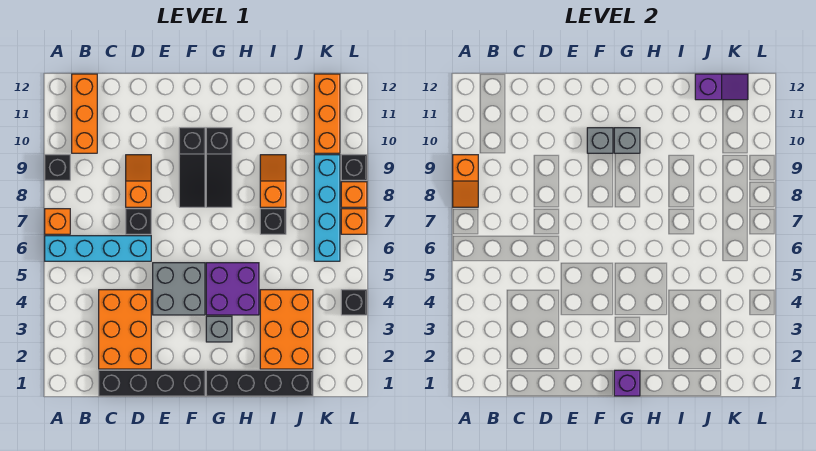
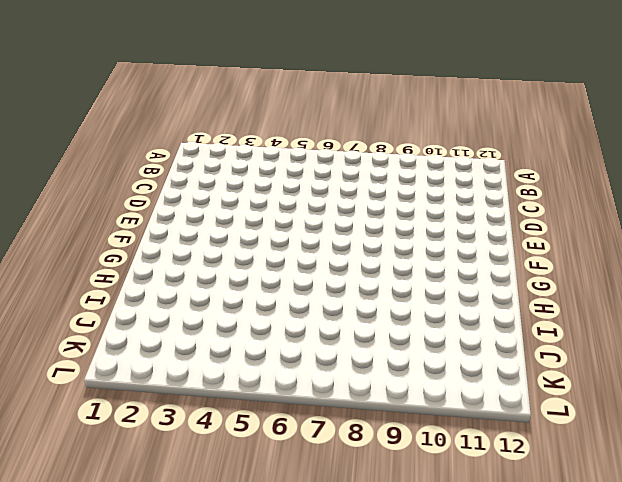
none -> cyan 1x4 brick [45,236,151,261]
none -> orange 1x1 brick [45,209,70,234]
none -> black 1x1 brick [45,155,70,180]

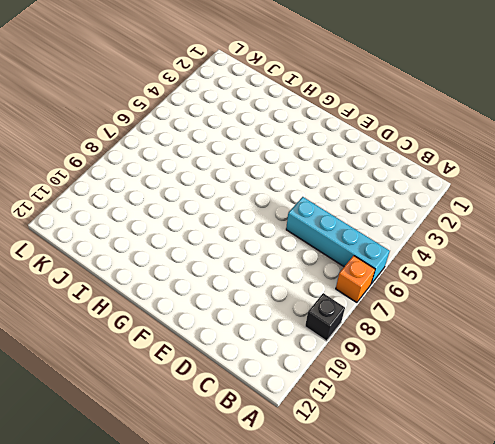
none -> orange 1x3 brick [72,74,97,153]
none -> black 1x4 brick [99,370,205,396]
none -> orange 2x3 brick [99,290,151,369]

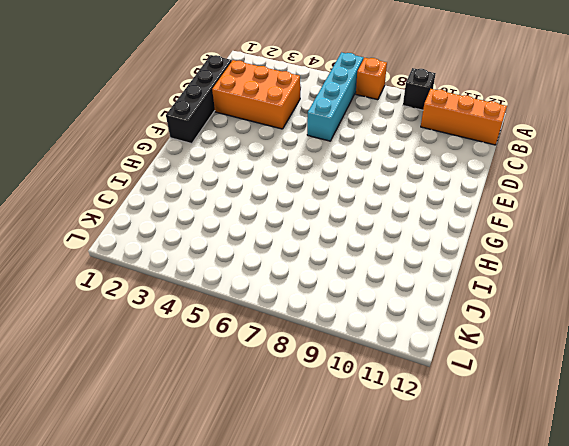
none -> black 1x1 brick [126,209,151,234]
none -> orange 1x2 slope [126,155,151,207]
none -> grey 2x2 brick [153,263,205,315]

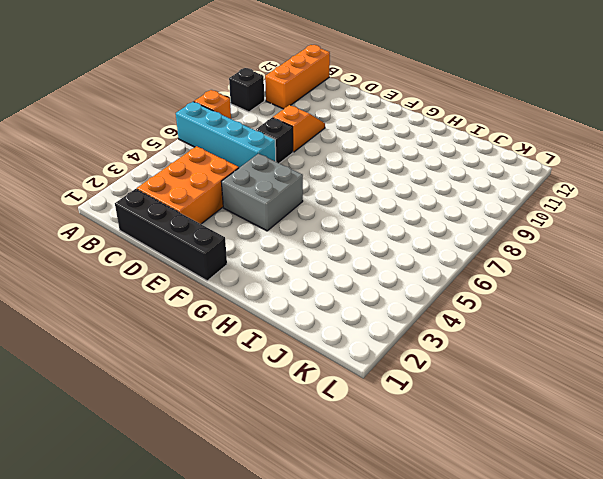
none -> black 1x3 slope [179,128,205,207]
none -> black 1x4 brick [206,370,313,396]
none -> grey 1x1 brick [206,316,232,342]

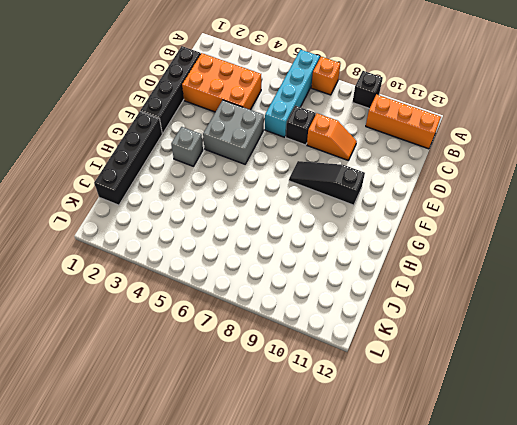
none -> purple 2x2 brick [206,263,259,315]
none -> black 1x3 slope [206,128,232,207]
none -> orange 2x3 brick [260,290,313,369]

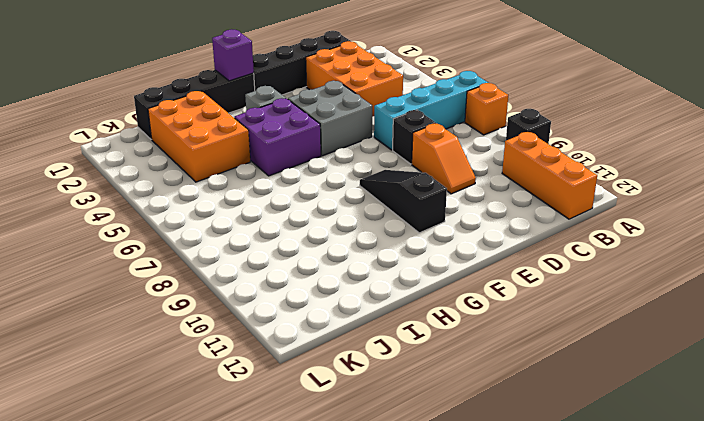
none -> black 1x3 slope [206,128,232,207]
none -> black 1x1 brick [260,209,286,234]
none -> orange 1x2 slope [260,155,286,207]

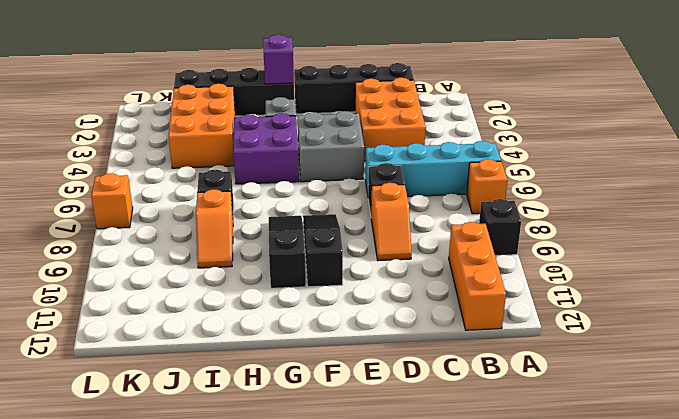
none -> cyan 1x4 brick [314,155,340,261]
none -> orange 1x3 brick [314,74,340,153]
none -> black 1x1 brick [341,290,367,315]

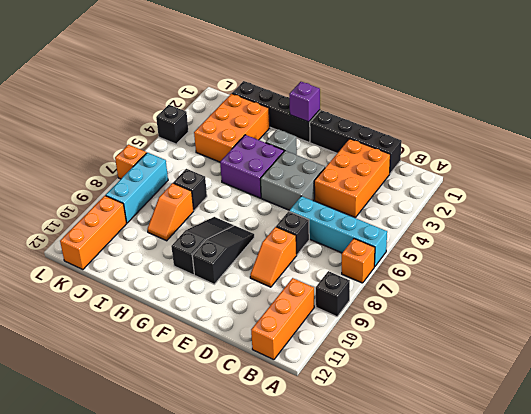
cyan 1x3 brick [105,153,168,223] -> cyan 1x4 brick [314,155,340,261]
none -> orange 1x1 brick [341,182,367,207]
none -> black 1x1 brick [341,155,367,180]
none -> orange 1x2 slope [453,155,478,207]

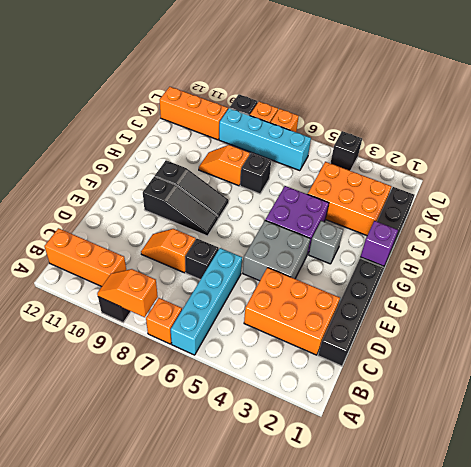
orange 1x2 slope [97,269,158,317] -> orange 1x2 slope turned to [453,155,478,207]
none -> grey 1x1 brick [587,128,613,153]
none -> grey 1x1 brick [614,128,640,153]
none -> purple 1x2 slope [695,74,748,100]

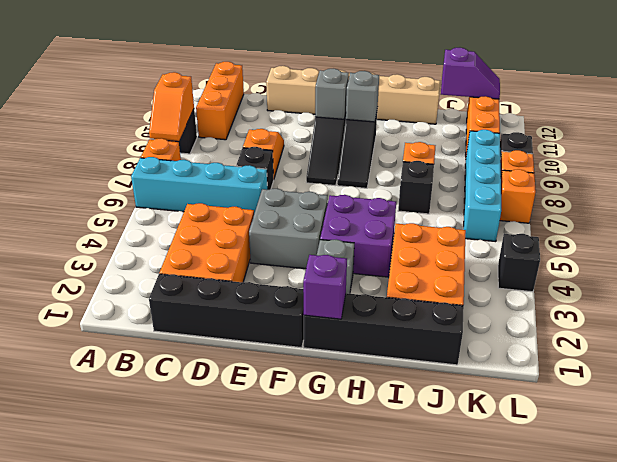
tan 1x6 brick [266,66,440,124] -> none

